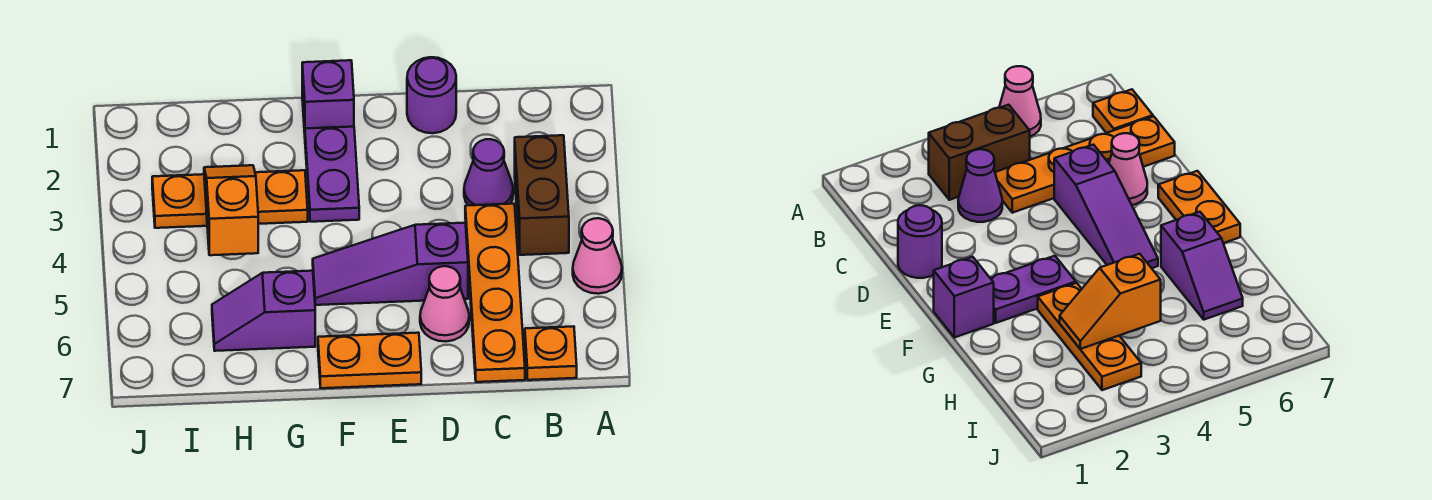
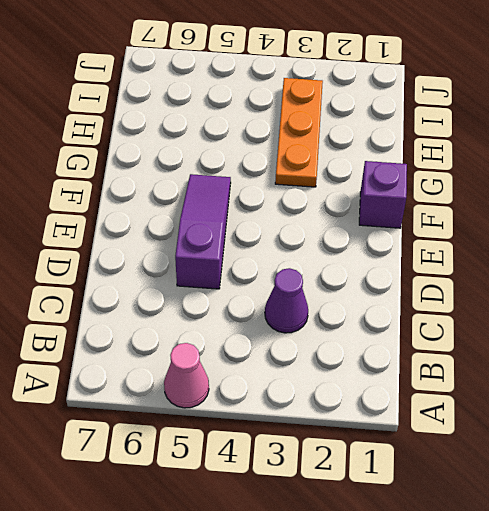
none -> brown 1x2 brick [515,135,569,255]
none -> orange 1x1 plate [525,326,577,380]
none -> orange 1x4 plate [465,204,525,382]

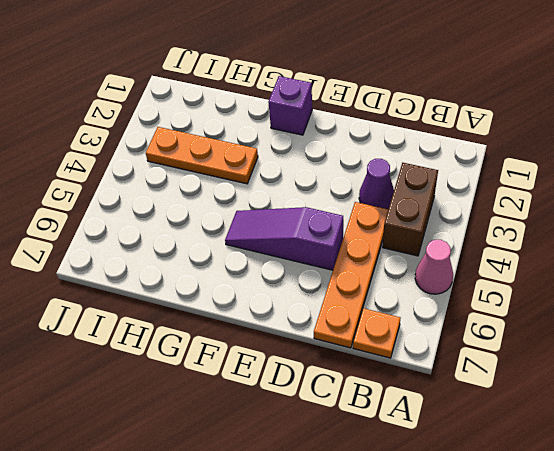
none -> purple 1x1 round brick [407,57,456,133]
none -> pink 1x1 cone [420,266,469,342]
none -> orange 1x2 plate [318,333,421,388]

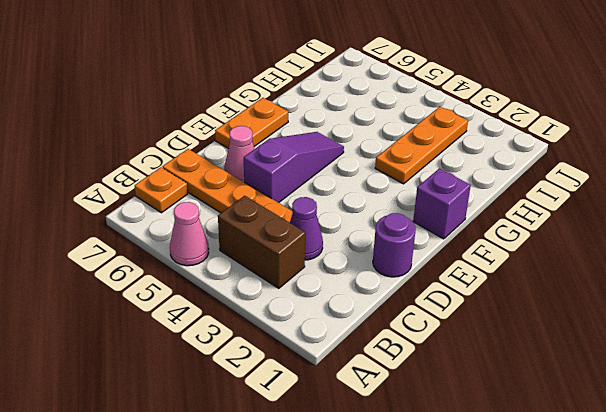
none -> purple 1x2 plate [305,127,359,222]
none -> purple 1x2 slope [212,271,315,351]
none -> orange 1x2 slope [204,165,258,255]

